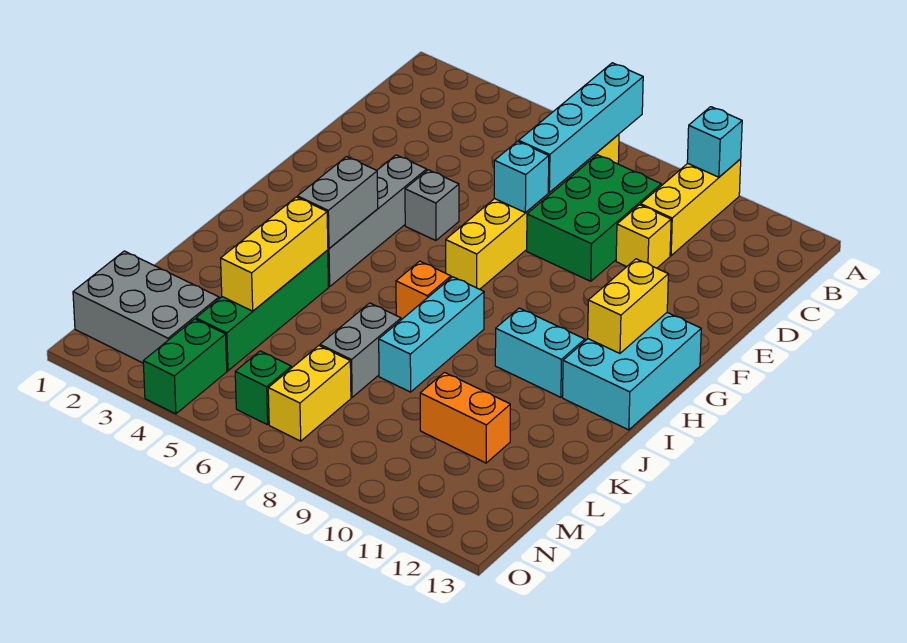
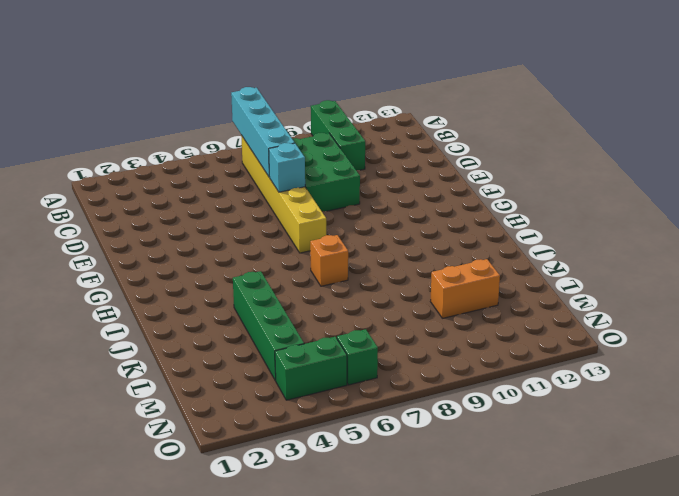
green 1x3 brick [311,100,365,170] -> yellow 1x3 brick [641,159,741,256]
green 1x2 brick [275,337,347,400] -> green 1x2 brick turned to [143,319,227,414]
none -> yellow 1x1 brick [616,205,671,268]
none -> grey 1x4 brick [328,155,427,287]
none -> grey 1x1 brick [405,170,459,241]

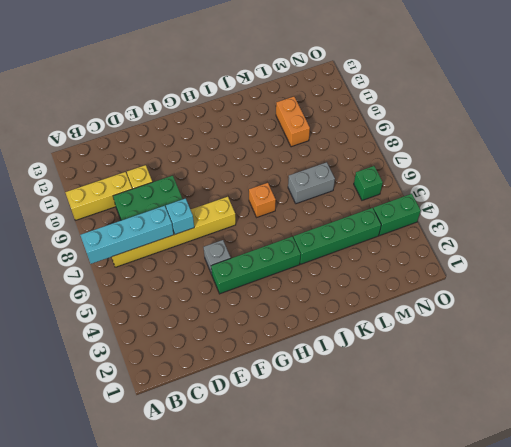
green 1x4 brick [211,237,301,294] -> grey 1x4 brick [328,155,427,287]
none -> cyan 2x3 brick [563,313,701,430]
none -> cyan 1x3 brick [379,277,484,392]
none -> cyan 1x2 brick [495,308,585,397]

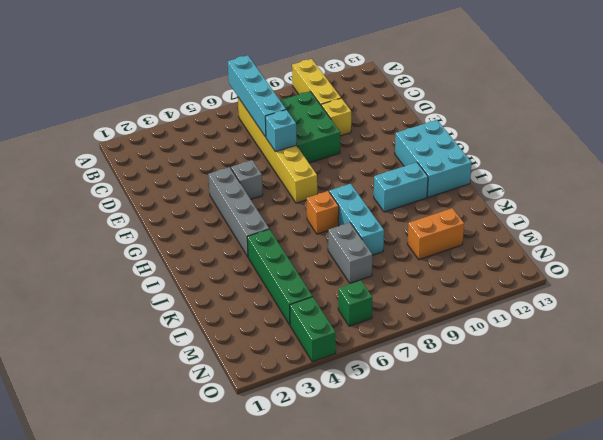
none -> grey 2x3 brick [73,251,219,363]
none -> yellow 1x2 brick [268,346,351,441]
none -> cyan 1x1 brick [687,107,742,177]

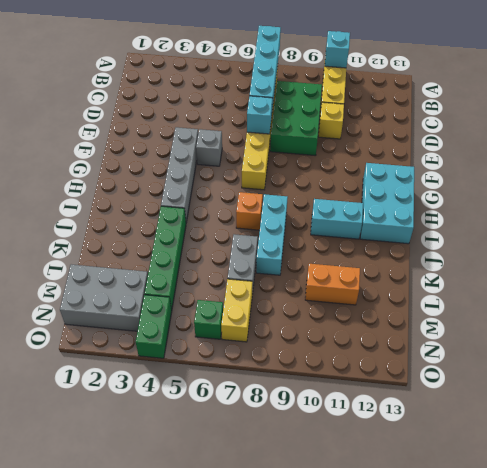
none -> yellow 1x2 brick [588,259,668,353]
none -> grey 1x2 brick [297,157,378,249]
none -> yellow 1x3 brick [221,197,328,311]

